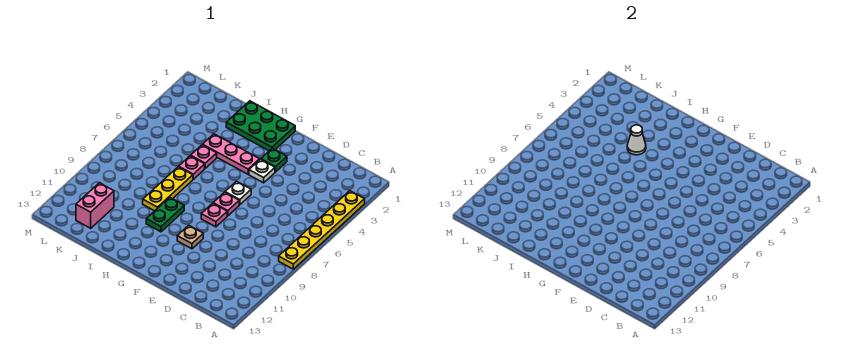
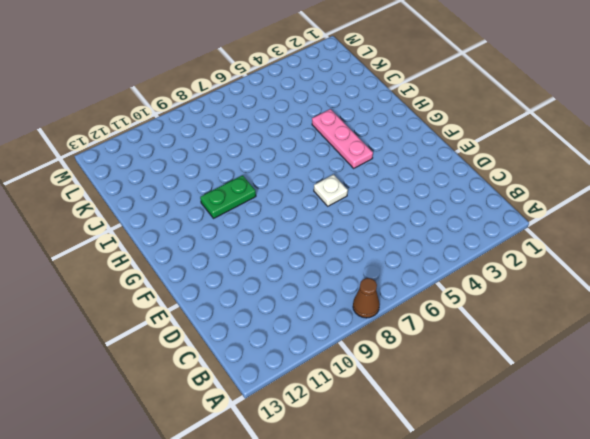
brown 1x1 cone [353,278,380,318] -> yellow 1x6 plate [279,191,365,269]
none -> green 1x1 plate [261,148,287,172]
none -> white 1x1 plate [249,159,275,183]
none -> pink 1x1 plate [213,192,239,216]

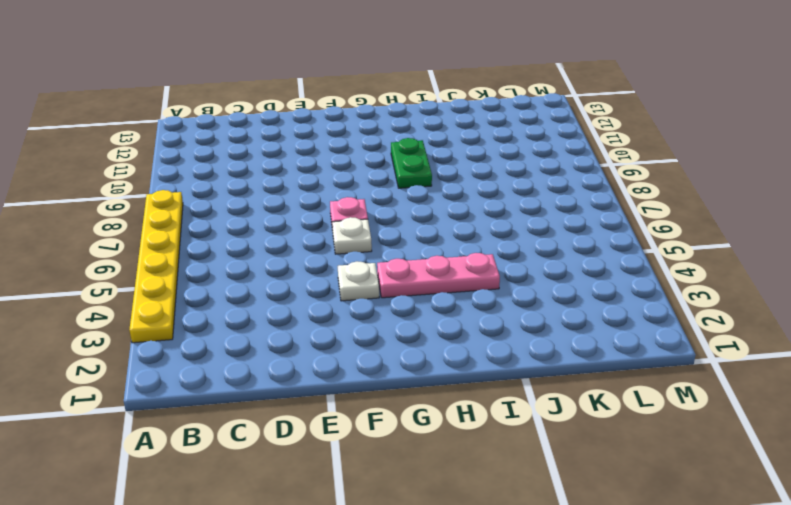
none -> green 1x1 plate [261,148,287,172]
none -> pink 1x1 plate [201,203,227,227]
none -> tan 1x1 plate [177,225,203,249]

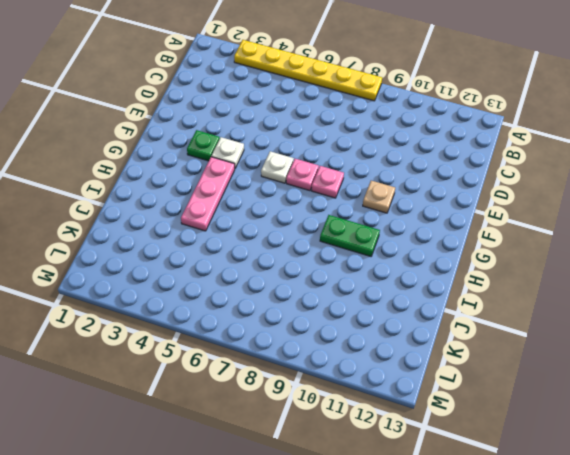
none -> green 2x3 plate [226,101,295,151]
none -> pink 1x1 plate [191,145,217,168]
none -> pink 1x1 plate [179,156,205,179]

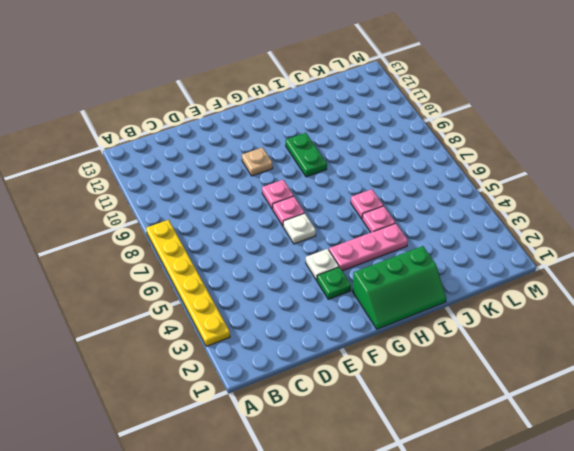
green 2x3 slope [352,246,446,329] -> green 2x3 plate [226,101,295,151]
none -> yellow 1x3 plate [143,167,193,211]
none -> pink 1x2 brick [76,183,114,228]
none -> white 1x1 cone [627,125,646,155]

